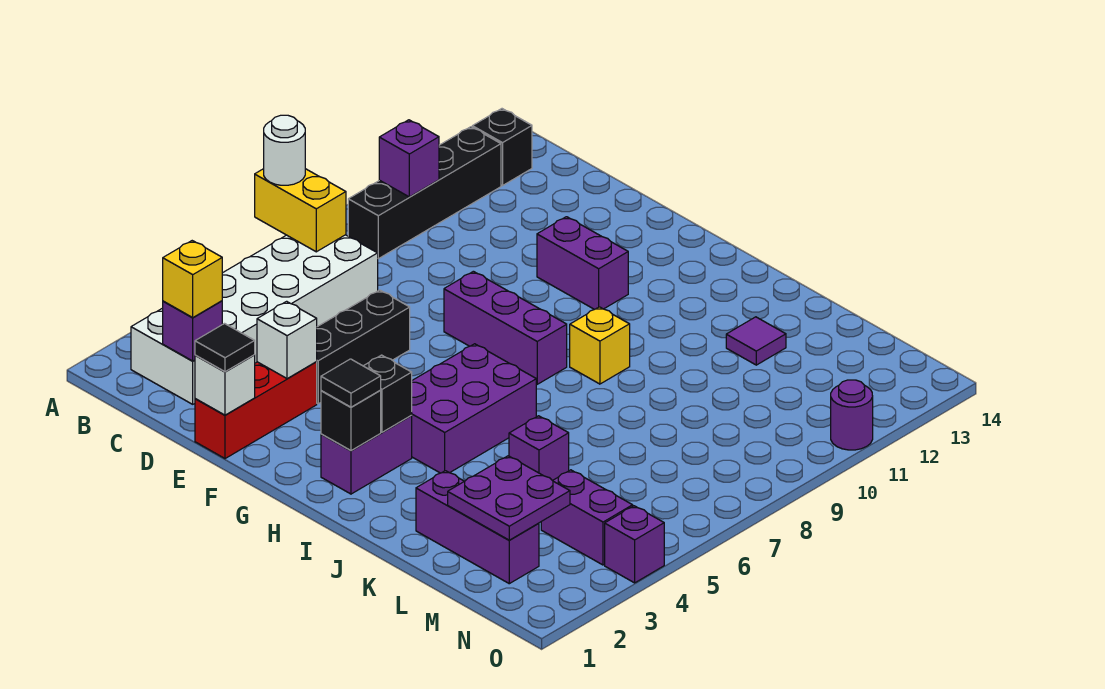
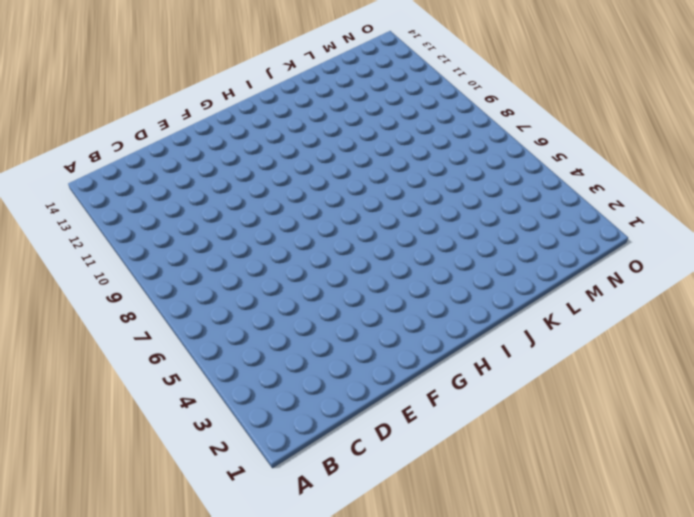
none -> white 2x6 brick [131,235,378,404]
none -> black 1x4 brick [348,127,501,259]
none -> black 1x1 brick [472,109,532,186]

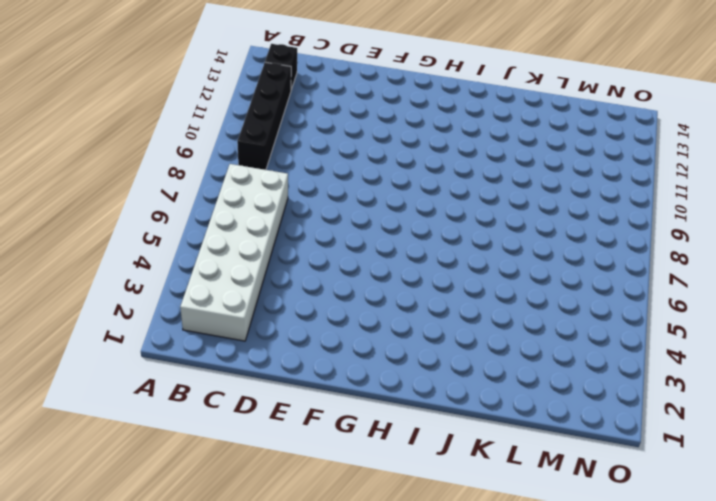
none -> red 1x3 brick [195,362,317,459]
none -> black 1x3 brick [317,290,410,404]
none -> purple 1x3 brick [444,271,567,384]

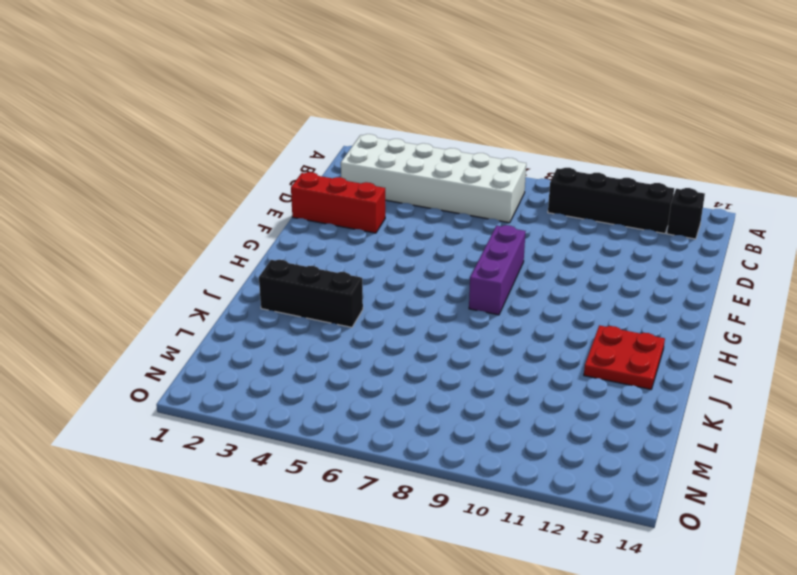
red 2x2 plate [584,325,665,389] -> none
black 1x3 brick [259,260,363,327] -> black 1x3 brick moved to [317,290,410,404]
none -> purple 1x2 brick [537,217,628,309]
none -> purple 1x2 brick [321,415,412,494]
none -> purple 2x3 brick [412,344,536,473]

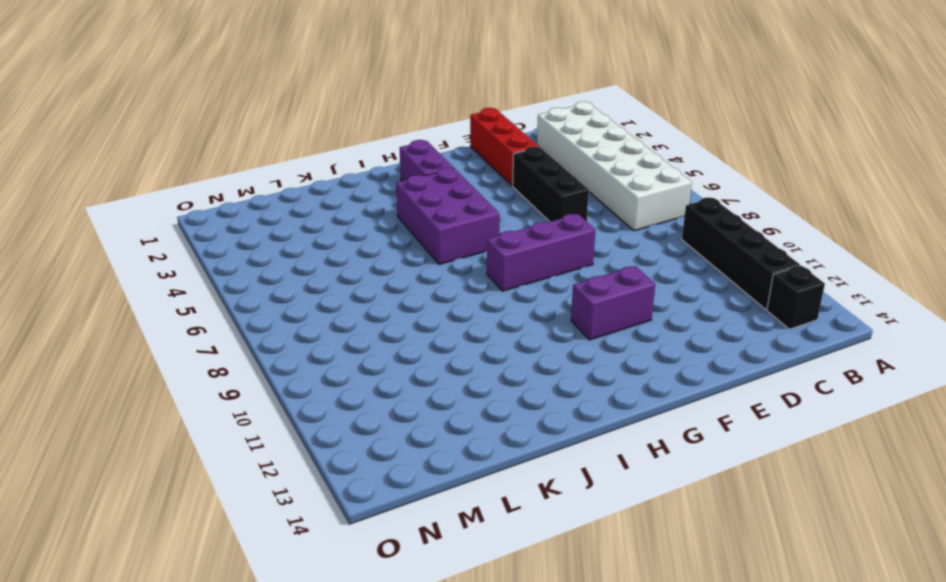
none -> yellow 1x1 brick [570,307,630,384]
none -> purple 1x3 brick [416,471,539,584]
none -> purple 1x1 brick [509,416,569,481]

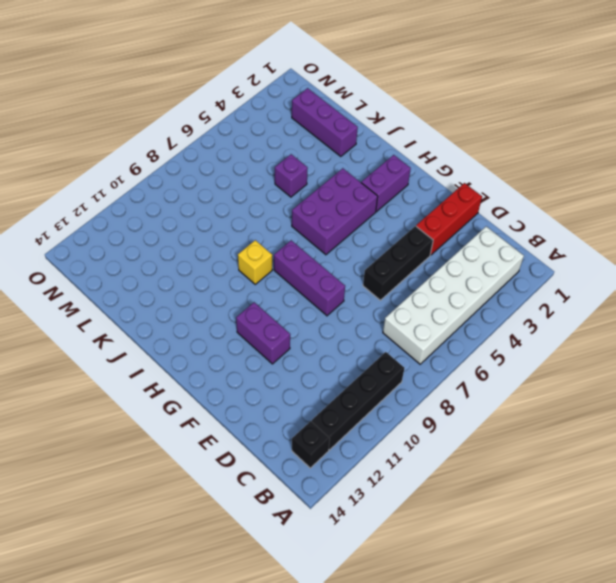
none -> purple 1x1 tile [726,317,786,365]
none -> purple 1x2 brick [541,470,633,565]
none -> purple 1x1 brick [605,506,664,583]

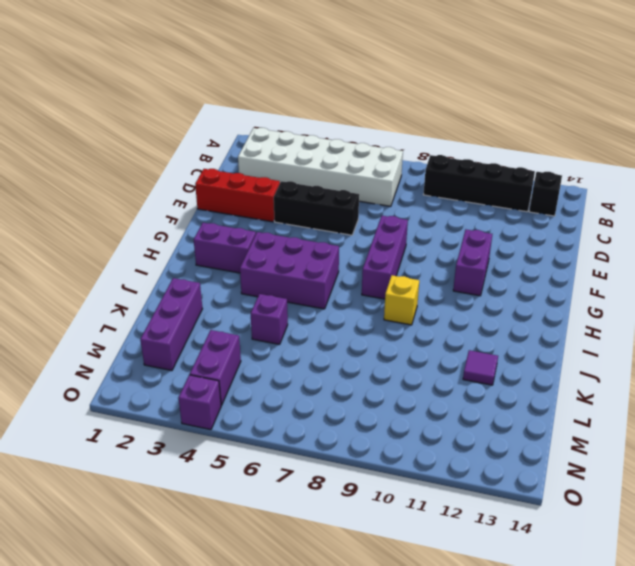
none -> purple 1x1 round brick [831,380,873,450]
none -> yellow 1x2 brick [255,169,346,252]
none -> purple 1x1 brick [379,120,439,197]

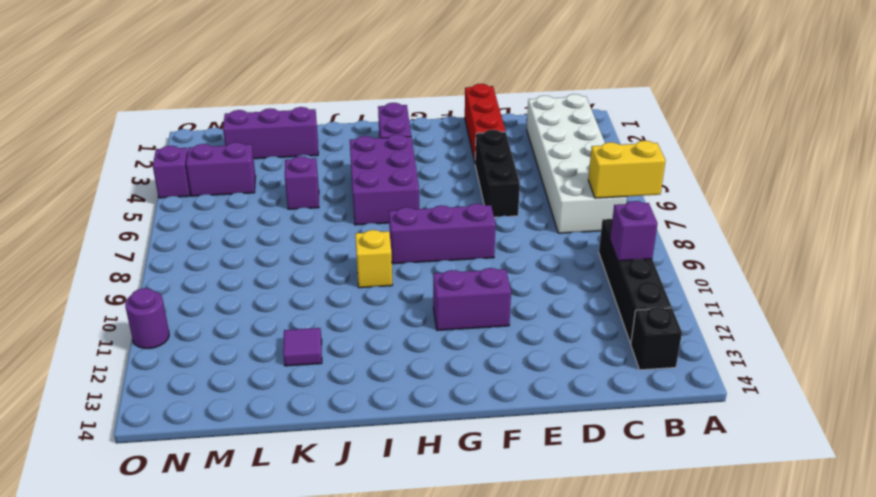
none -> purple 1x1 brick [163,301,222,361]
none -> white 1x1 brick [195,355,255,415]
none -> white 1x1 brick [257,301,317,379]

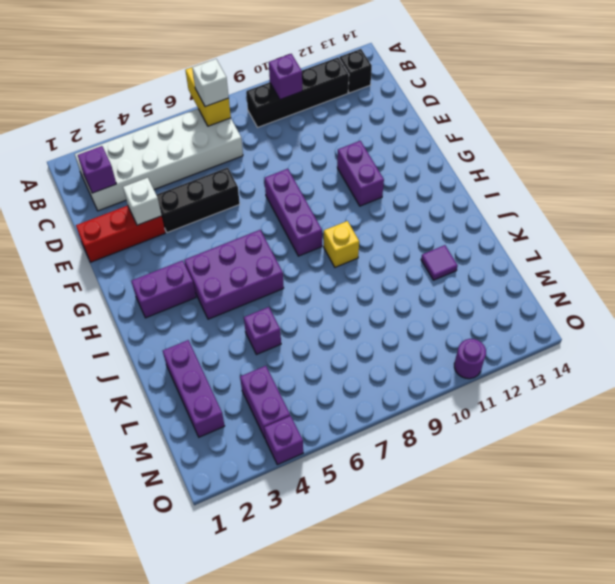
white 1x1 brick [192,59,229,107] -> white 1x1 brick moved to [195,355,255,415]
none -> black 1x1 brick [321,391,381,451]
none -> black 1x1 brick [364,355,412,432]
none -> purple 2x2 plate [448,456,570,540]

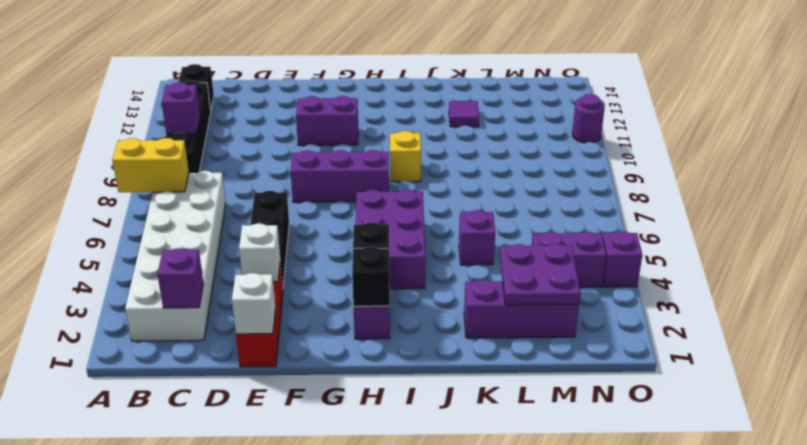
none -> white 1x1 round brick [264,115,305,185]
none -> yellow 1x1 brick [163,241,222,318]
none -> black 1x1 tile [195,324,255,372]

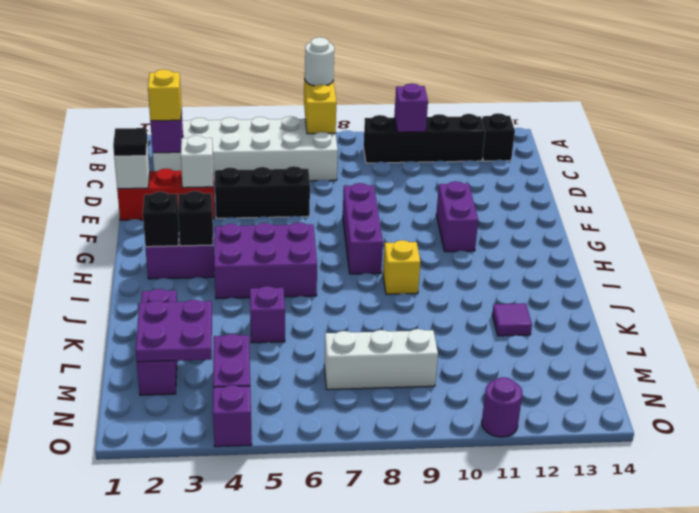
white 1x3 brick [324,329,438,390] -> none
none -> black 1x1 tile [321,359,381,407]

